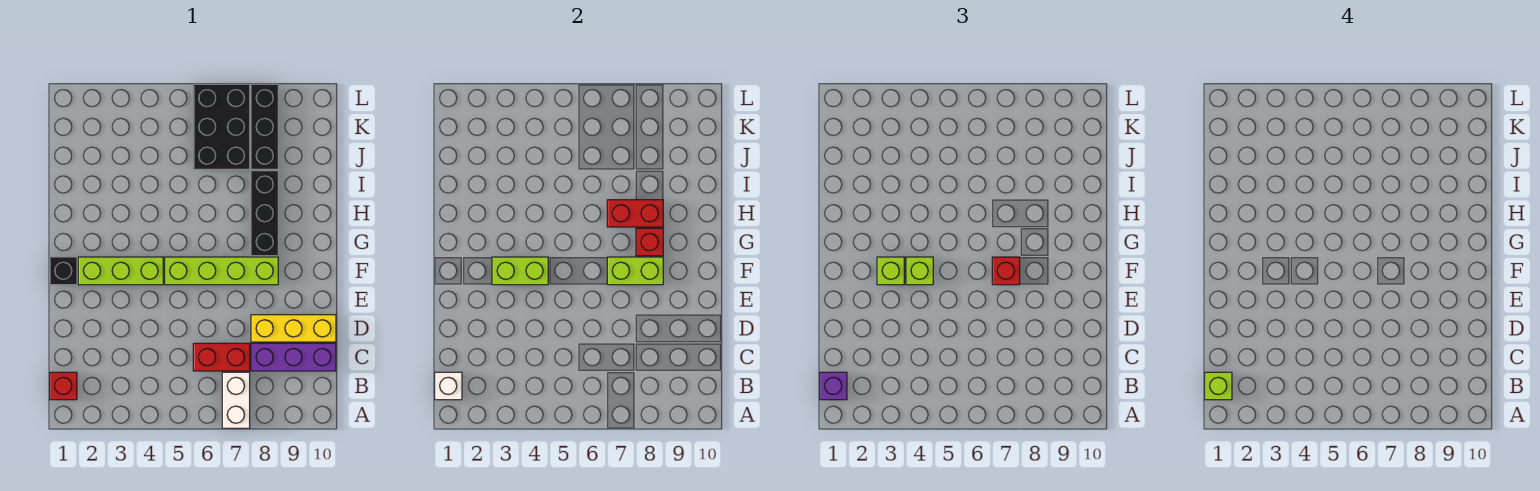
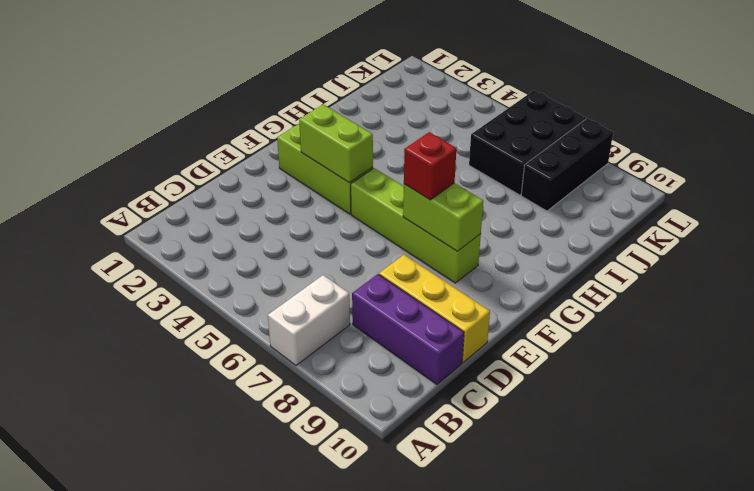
none -> red 1x1 brick [50,372,77,400]
none -> red 1x2 brick [193,343,250,371]
none -> black 1x1 brick [50,257,77,285]

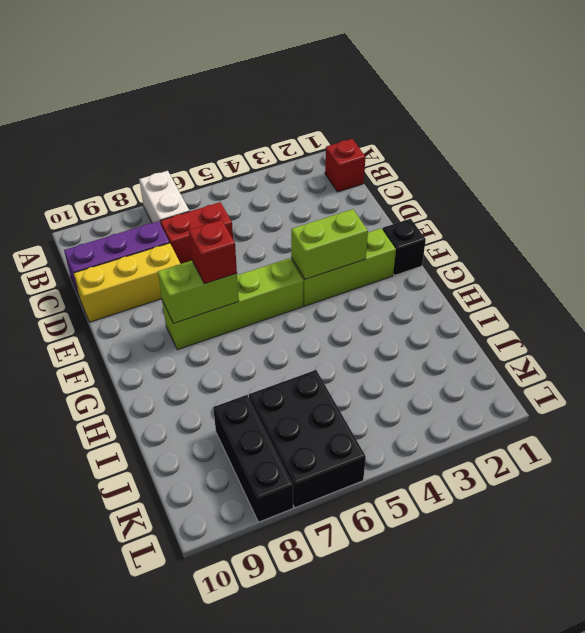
none -> black 1x3 brick [251,171,278,256]
none -> white 1x1 brick [435,372,462,400]
none -> red 1x1 brick [636,228,663,256]

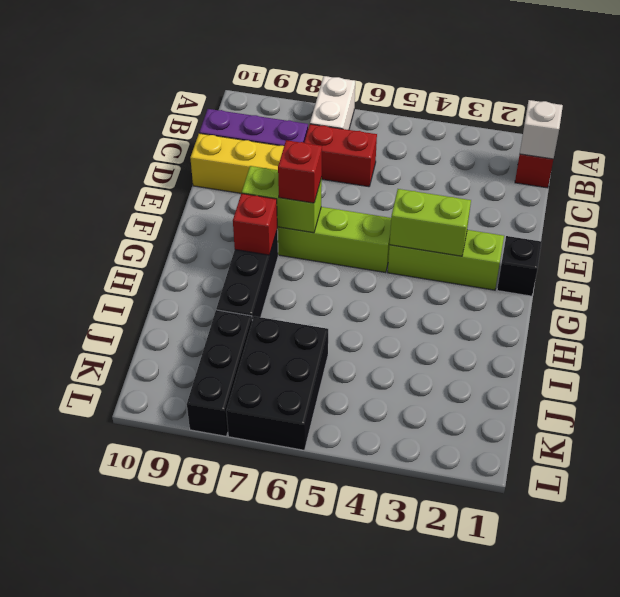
none -> red 1x2 brick [607,200,663,227]
none -> purple 1x1 brick [820,372,847,400]
none -> lime 1x1 brick [877,257,904,285]

